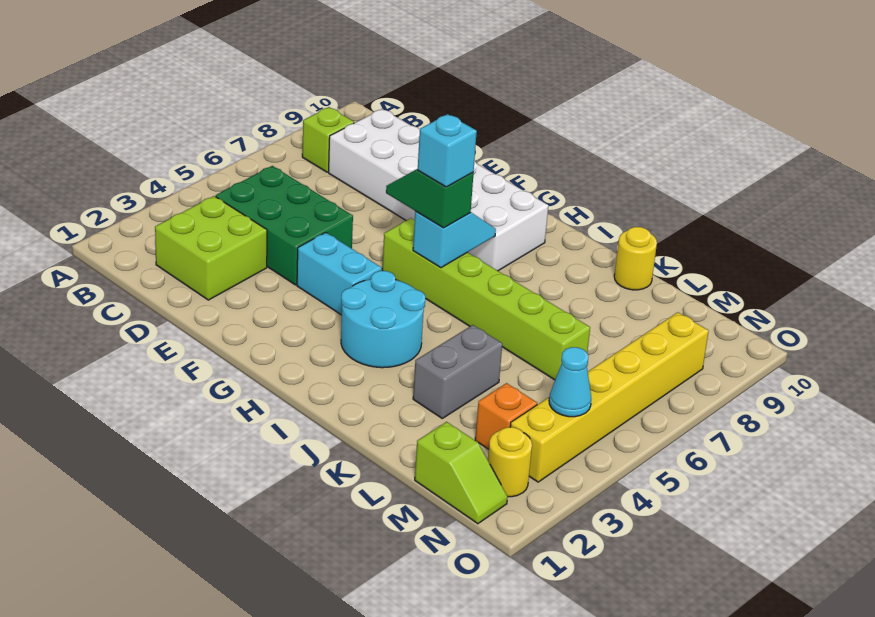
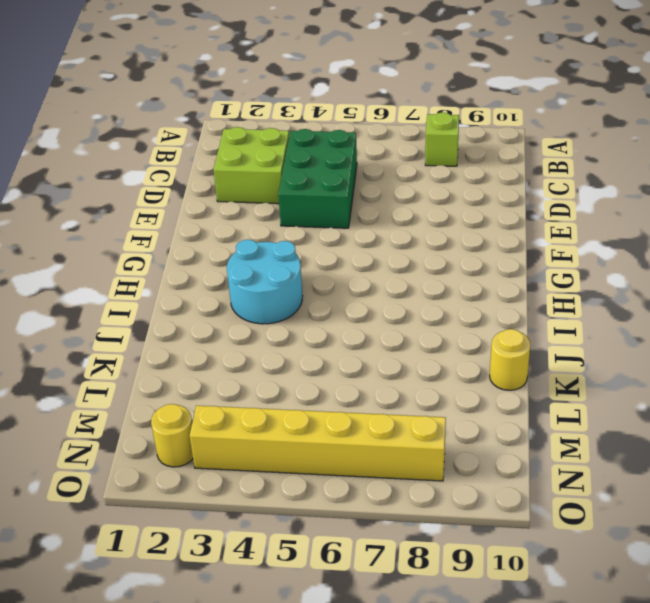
none -> white 2x6 brick [329,109,548,271]
none -> cyan 1x2 brick [297,232,381,315]
none -> lime 1x6 brick [382,218,590,380]

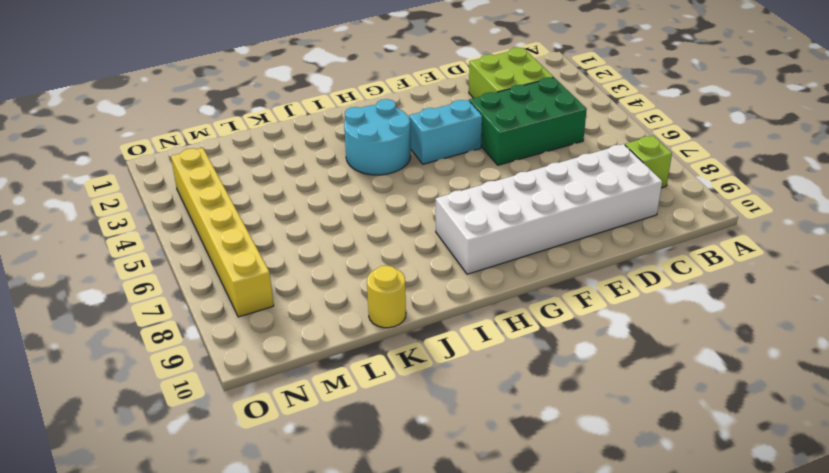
none -> lime 1x6 brick [382,218,590,380]
none -> grey 1x2 brick [413,325,502,418]
none -> lime 1x2 slope [415,422,508,524]

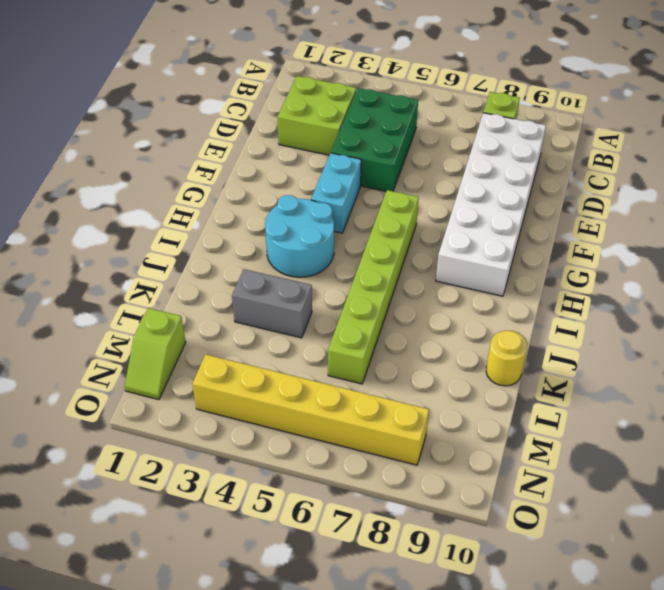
none -> orange 1x1 brick [475,383,537,449]
none -> yellow 1x1 round brick [488,427,532,497]
none -> cyan 1x2 slope [413,211,496,268]

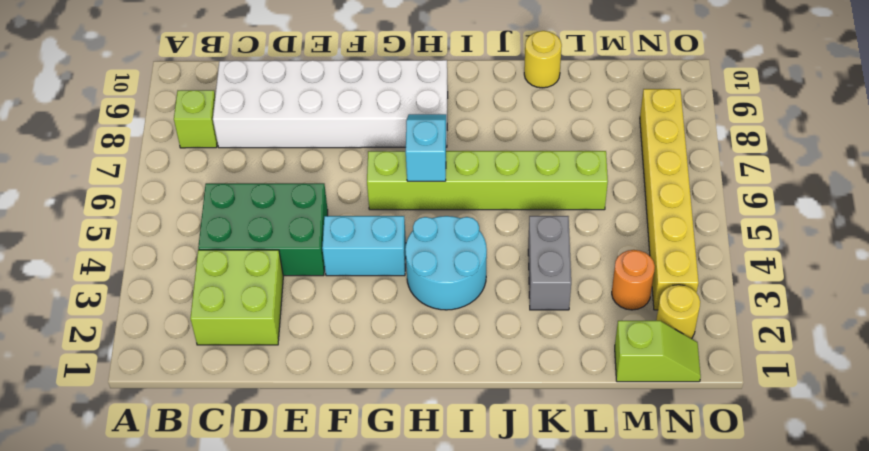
orange 1x1 round brick [612,250,655,310] -> orange 1x1 brick [475,383,537,449]
none -> cyan 1x1 cone [549,347,591,417]
none -> green 1x2 slope [386,169,474,228]
none -> cyan 1x1 brick [418,114,477,187]

